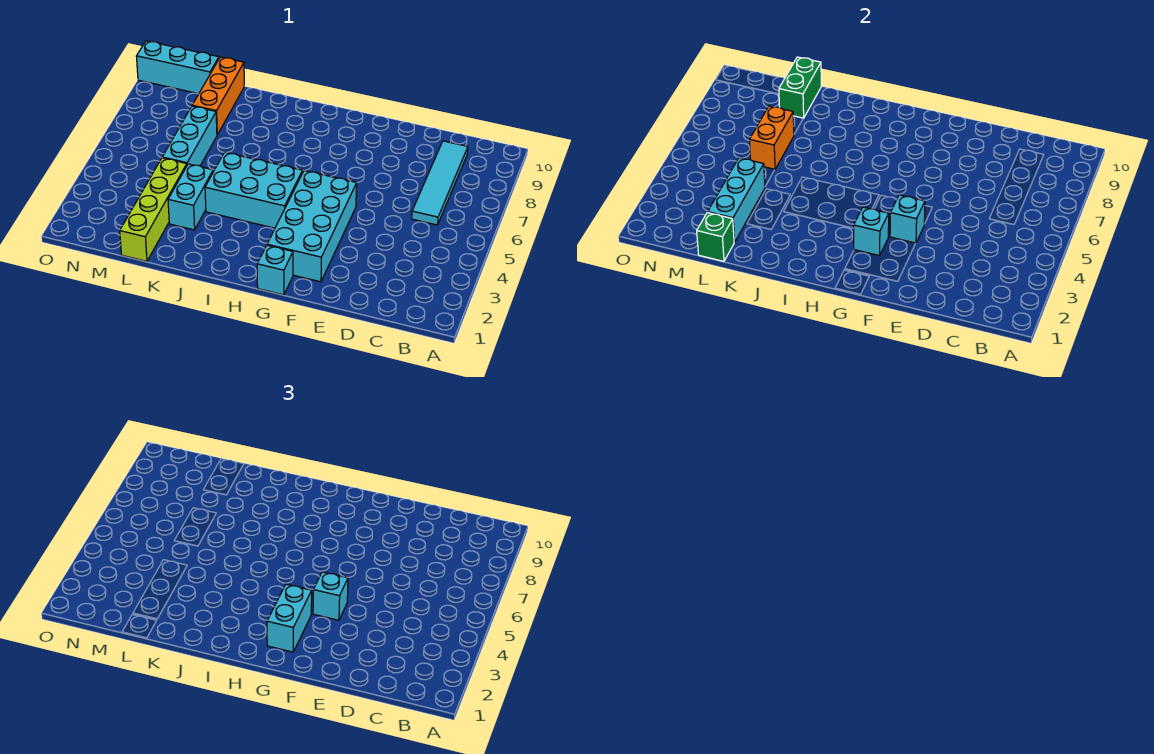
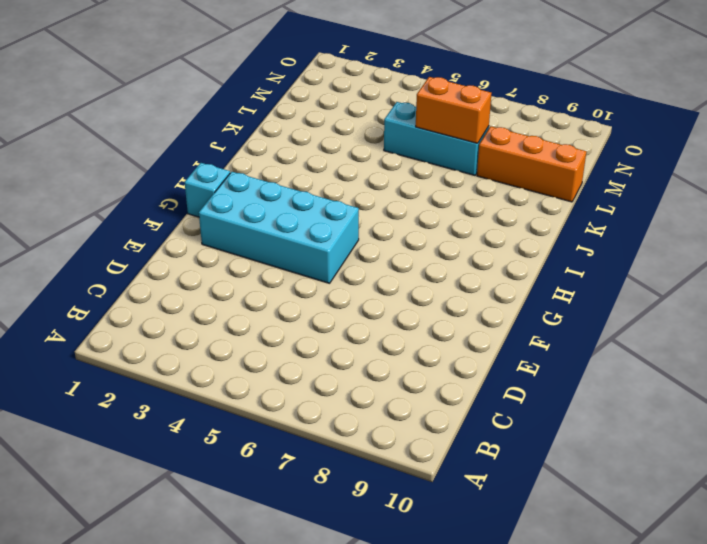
none -> cyan 1x4 tile [412,141,468,225]
none -> cyan 2x3 brick [205,152,303,228]
none -> cyan 1x2 brick [168,164,213,230]

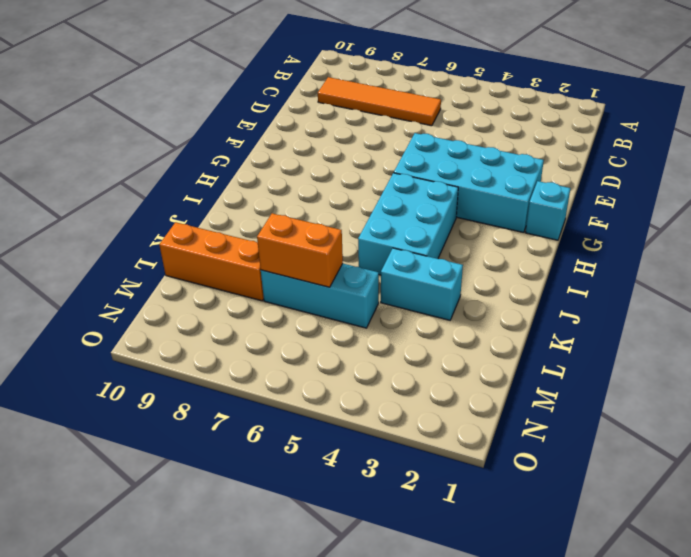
orange 1x4 tile [318,77,441,126] -> cyan 1x4 tile [412,141,468,225]
none -> lime 1x4 brick [120,158,187,261]
none -> cyan 1x3 brick [136,41,219,94]
none -> cyan 1x1 brick [890,195,925,243]

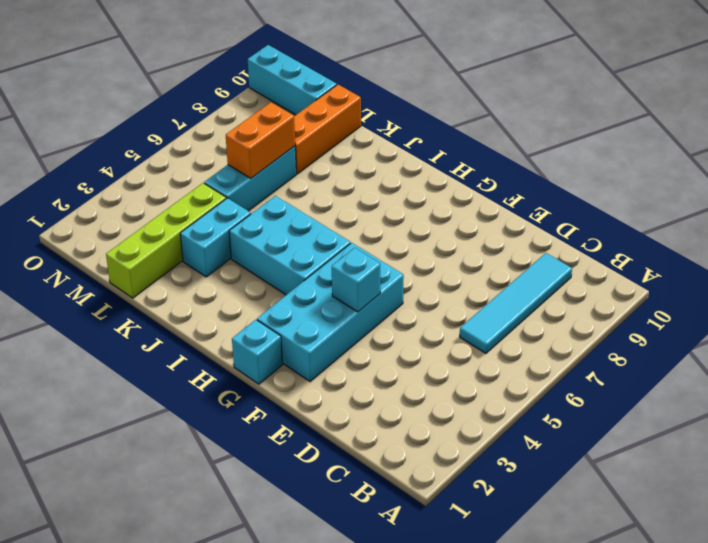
none -> cyan 1x1 brick [854,207,889,256]
none -> green 1x1 brick [697,213,734,261]
none -> cyan 1x3 brick [708,158,765,242]

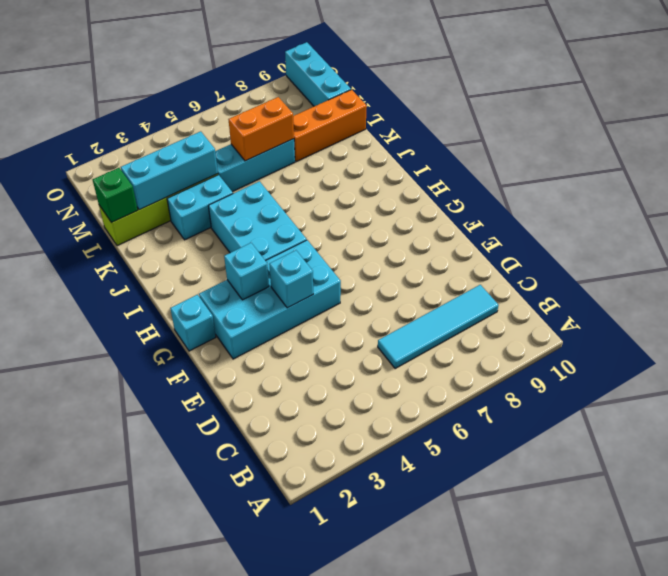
none -> green 1x2 brick [779,57,821,118]
none -> cyan 1x1 brick [313,572,348,620]
none -> cyan 1x2 brick [267,584,312,652]

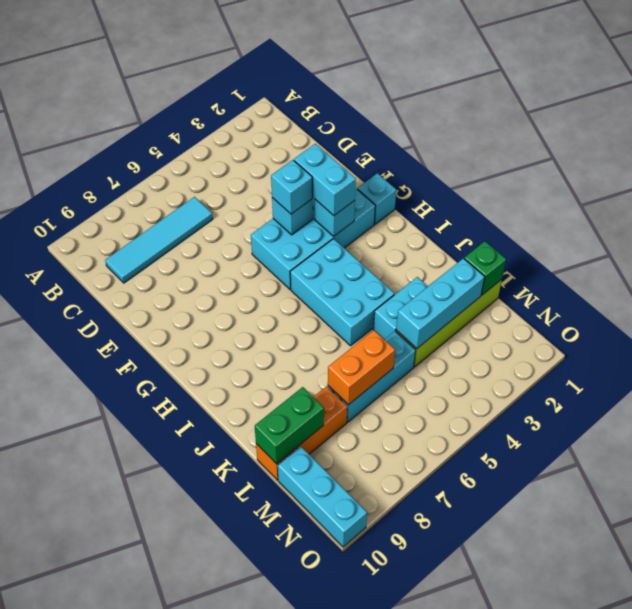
cyan 1x2 brick [294,144,356,216] -> cyan 1x2 brick turned to [267,584,312,652]

